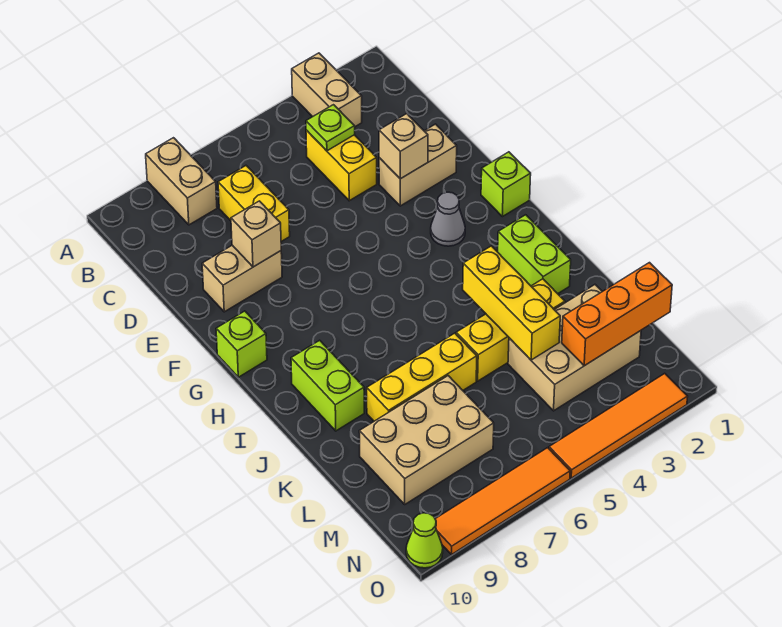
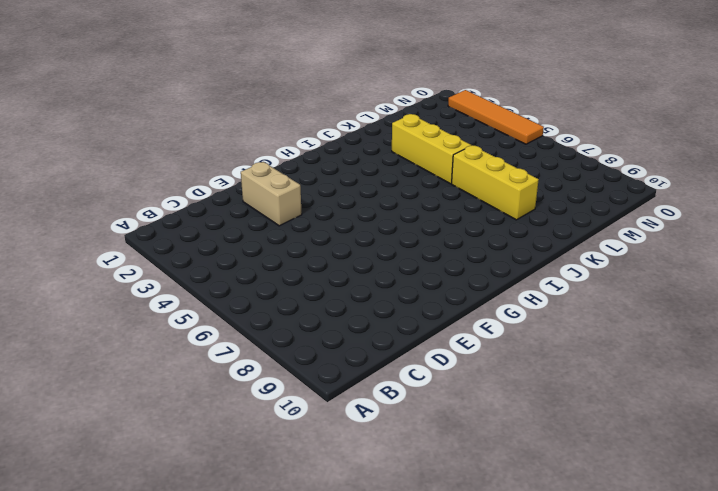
none -> tan 1x2 brick [292,53,362,127]
none -> tan 1x2 brick [146,138,217,225]
none -> yellow 1x2 brick [306,130,377,201]

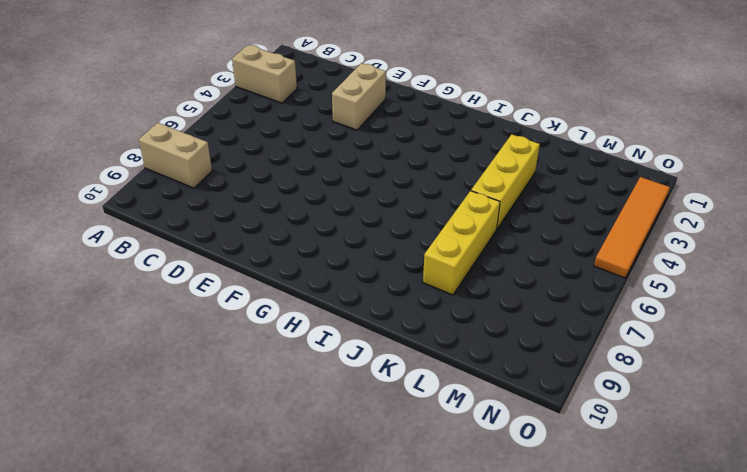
none -> yellow 1x2 brick [306,130,377,201]
none -> yellow 1x2 brick [218,166,290,241]
none -> tan 1x2 brick [202,245,282,312]

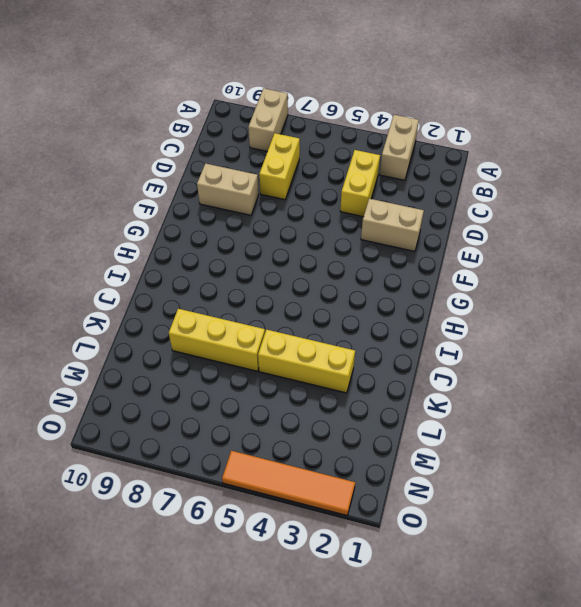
none -> lime 1x1 brick [481,152,531,217]
none -> grey 1x1 cone [431,192,465,246]
none -> lime 1x1 brick [216,311,267,377]

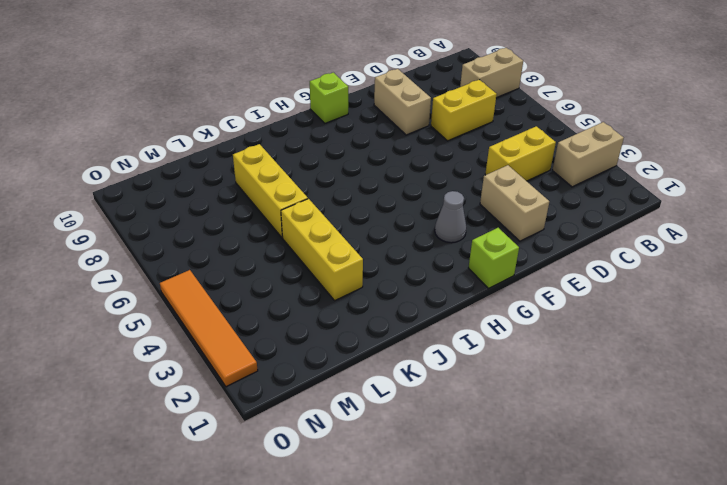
none -> lime 1x2 brick [498,215,571,294]
none -> lime 1x2 brick [291,340,364,431]
none -> tan 2x3 brick [508,285,641,411]

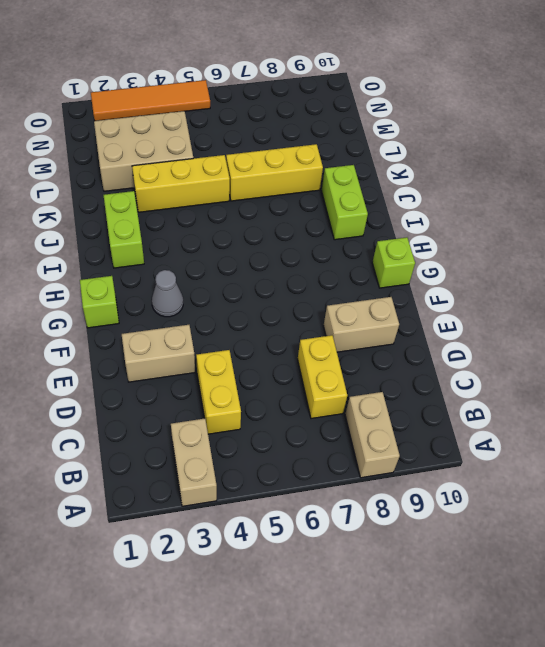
none -> tan 2x3 brick [359,376,494,504]
none -> orange 1x4 tile [435,448,570,554]
none -> lime 1x1 cone [406,513,443,568]

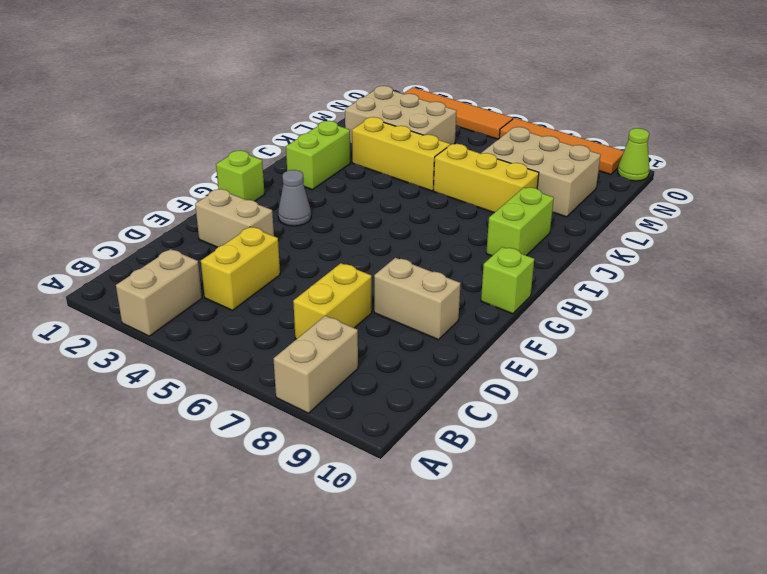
none -> lime 1x1 plate [306,105,355,151]
none -> tan 1x1 brick [379,114,428,179]
none -> tan 1x1 brick [231,201,281,267]

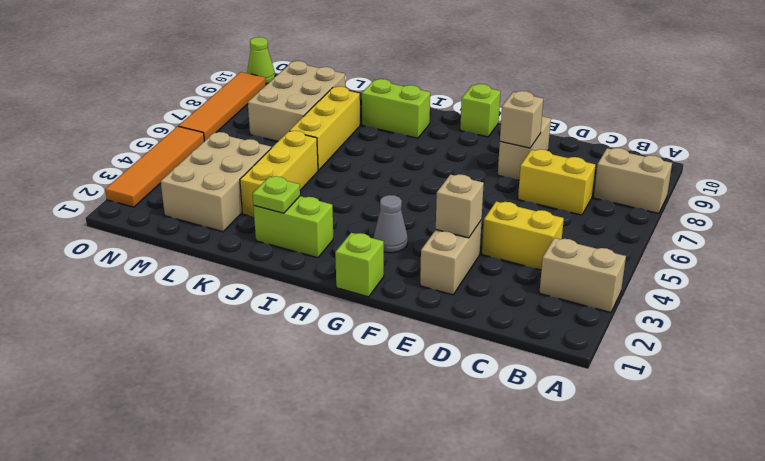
lime 1x1 plate [253,176,300,213] -> lime 1x1 plate moved to [306,105,355,151]
none -> yellow 1x3 brick [463,246,560,360]
none -> orange 1x3 brick [562,263,672,366]

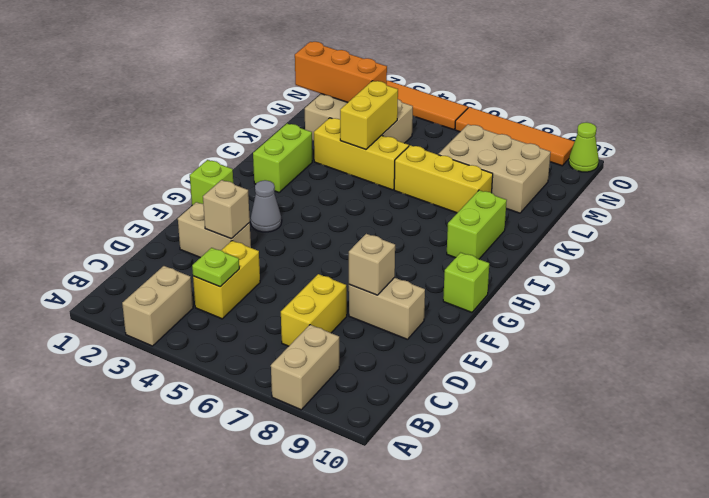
yellow 1x2 brick [340,81,398,150] -> yellow 1x3 brick [463,246,560,360]

